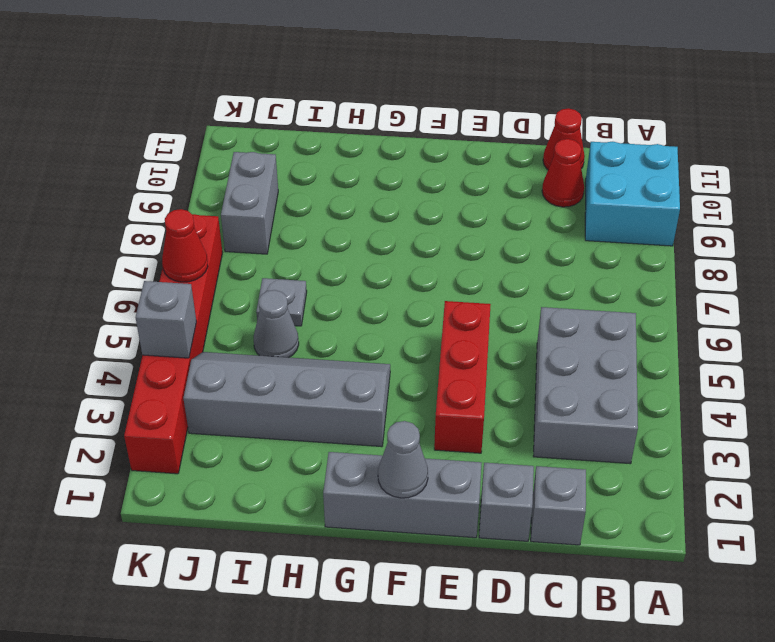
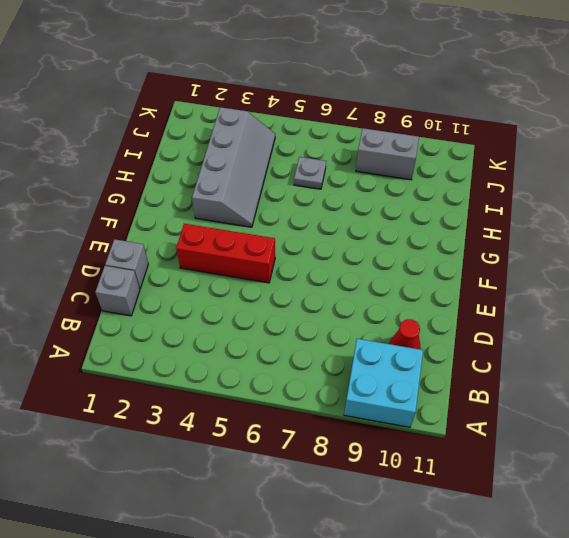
none -> grey 2x3 brick [533,307,638,464]
none -> red 1x1 cone [543,108,585,169]
none -> grey 1x3 brick [323,452,482,538]

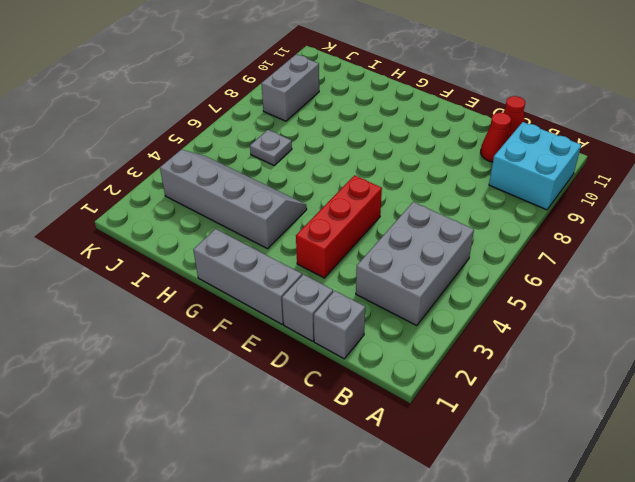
none -> grey 1x1 cone [254,290,299,358]
none -> red 1x6 brick [124,214,222,474]
none -> grey 1x1 cone [378,421,428,498]

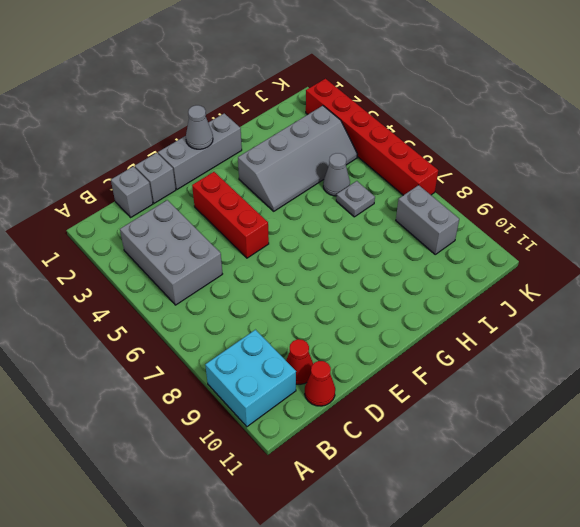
none -> grey 1x1 brick [136,281,196,358]
none -> red 1x1 cone [162,209,208,282]

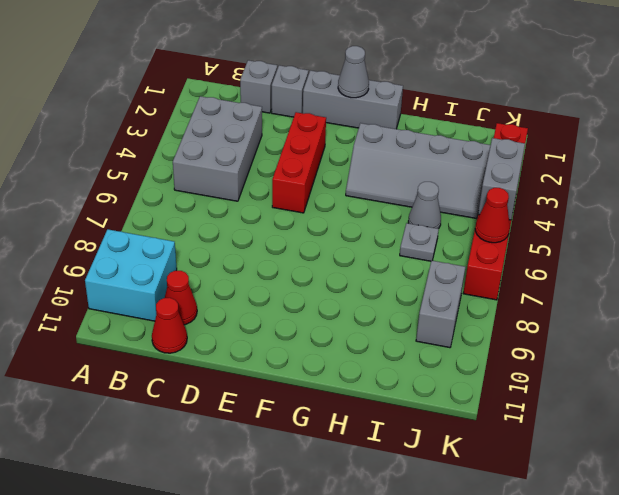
grey 1x2 brick [478,138,525,220] -> grey 1x1 brick [136,281,196,358]

